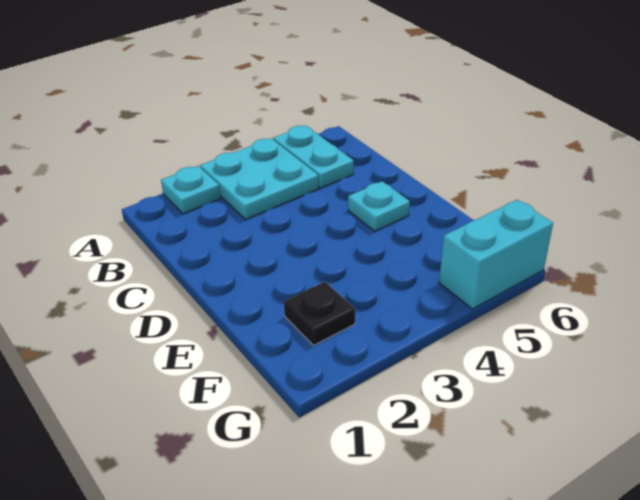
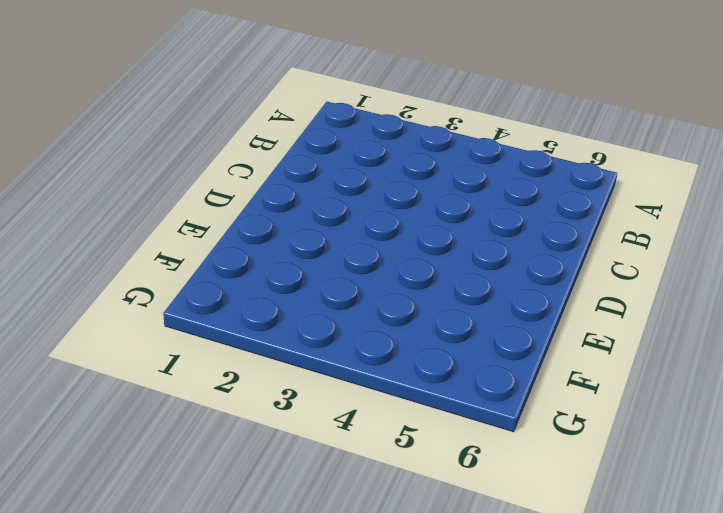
none -> cyan 1x1 plate [161,166,221,214]
none -> cyan 2x2 plate [200,138,319,219]

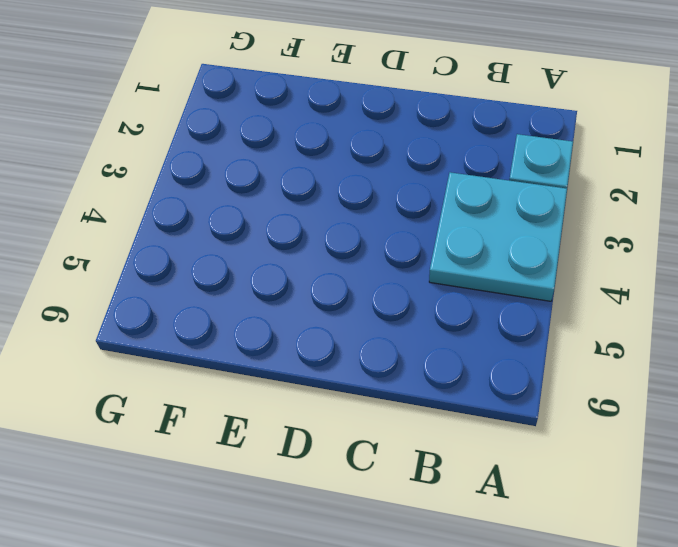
none -> cyan 1x2 plate [273,126,354,188]
none -> cyan 1x1 plate [348,181,410,231]

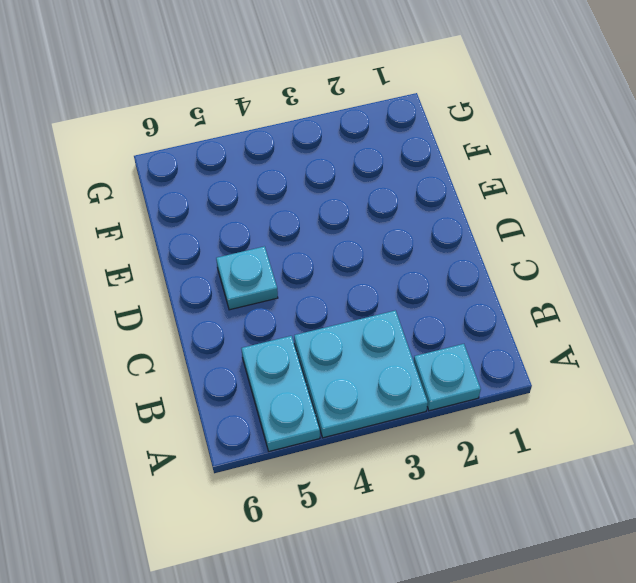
none -> black 1x1 plate [284,282,355,345]
none -> cyan 1x2 brick [439,200,553,309]

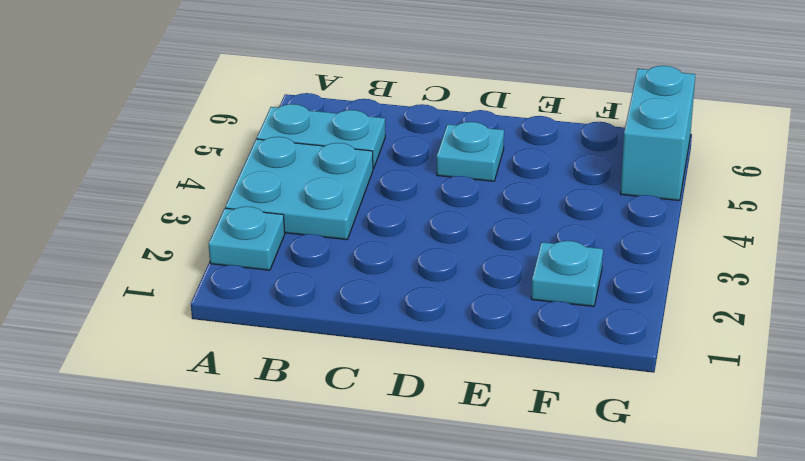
cyan 1x1 plate [531,241,603,306] -> black 1x1 plate [284,282,355,345]

